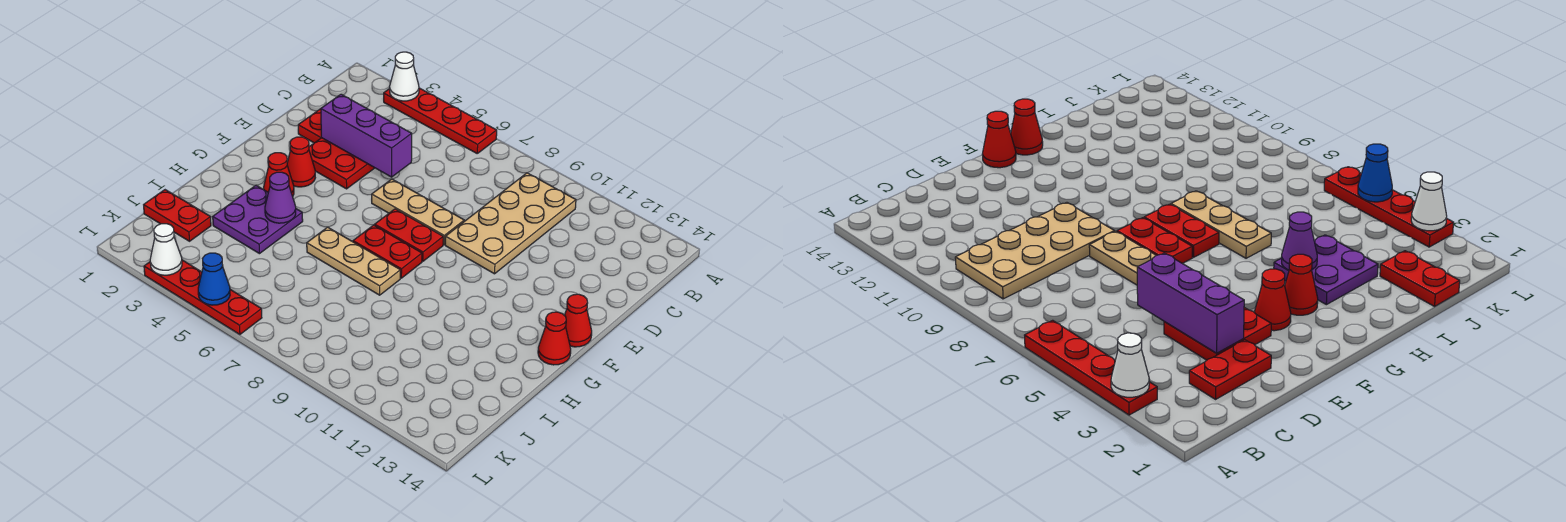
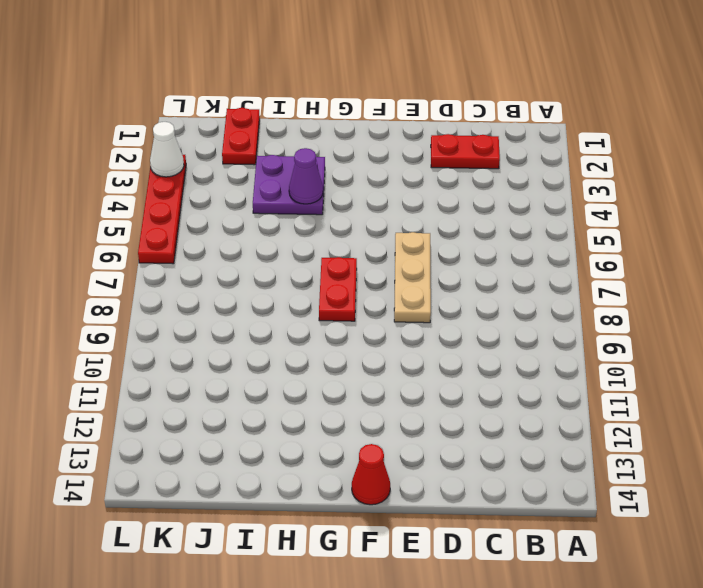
none -> red 1x4 plate [384,88,497,153]
none -> tan 2x4 plate [445,173,576,274]
none -> red 2x2 plate [309,138,374,189]

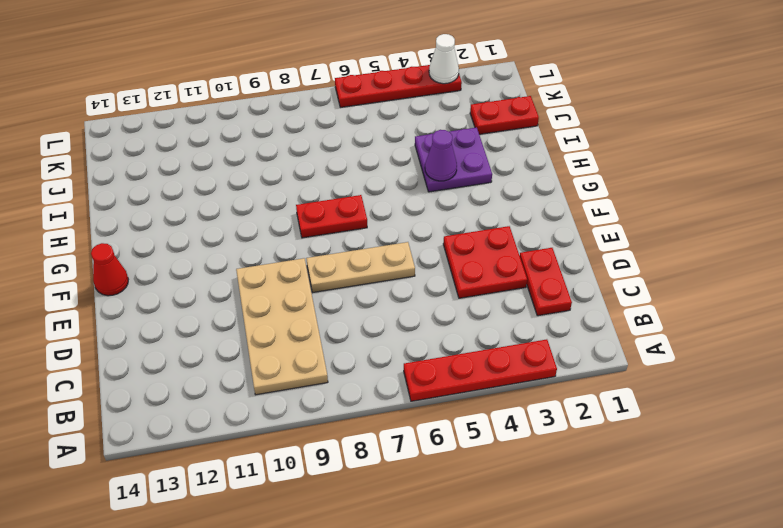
none -> red 1x1 cone [287,137,315,187]
none -> red 1x2 plate [375,209,443,261]
none -> red 1x1 cone [264,153,294,196]

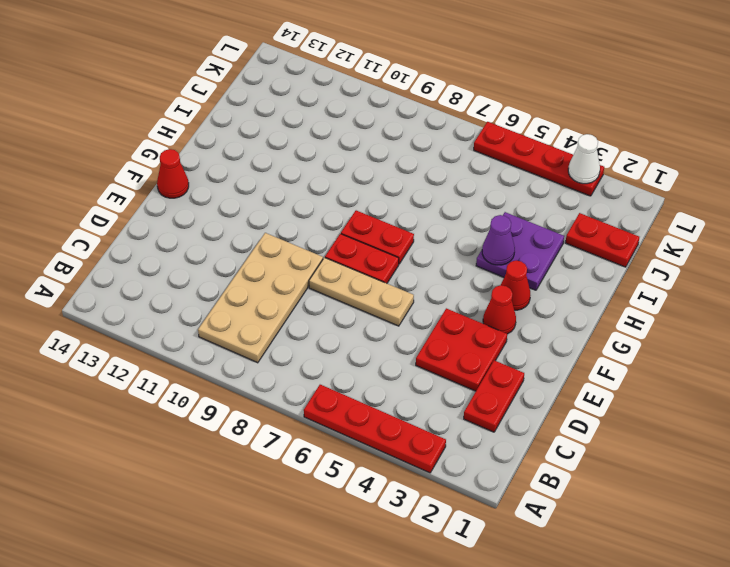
none -> red 1x1 cone [538,312,571,365]
none -> tan 1x3 plate [307,227,400,295]
none -> white 1x1 cone [390,52,419,101]

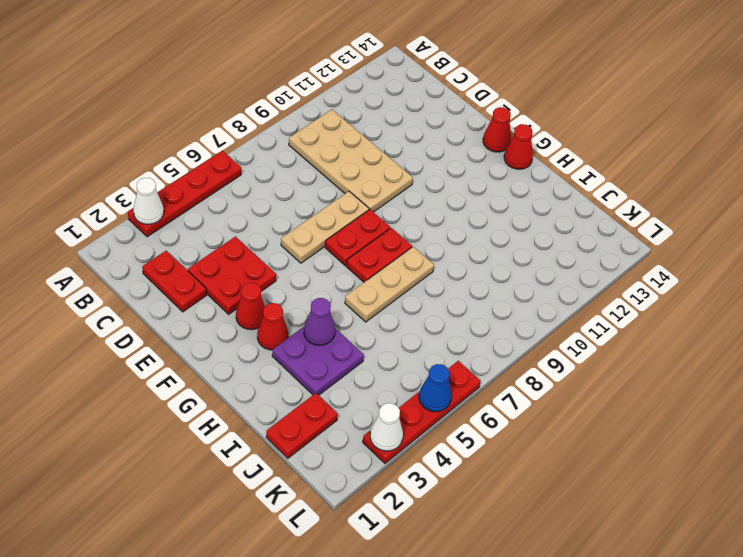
none -> purple 1x3 brick [321,94,412,177]

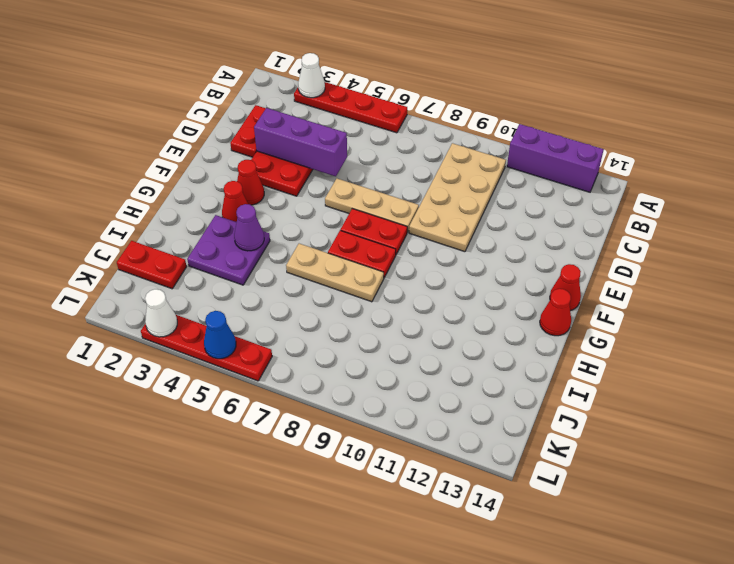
purple 1x3 brick [507,124,604,192] -> none

